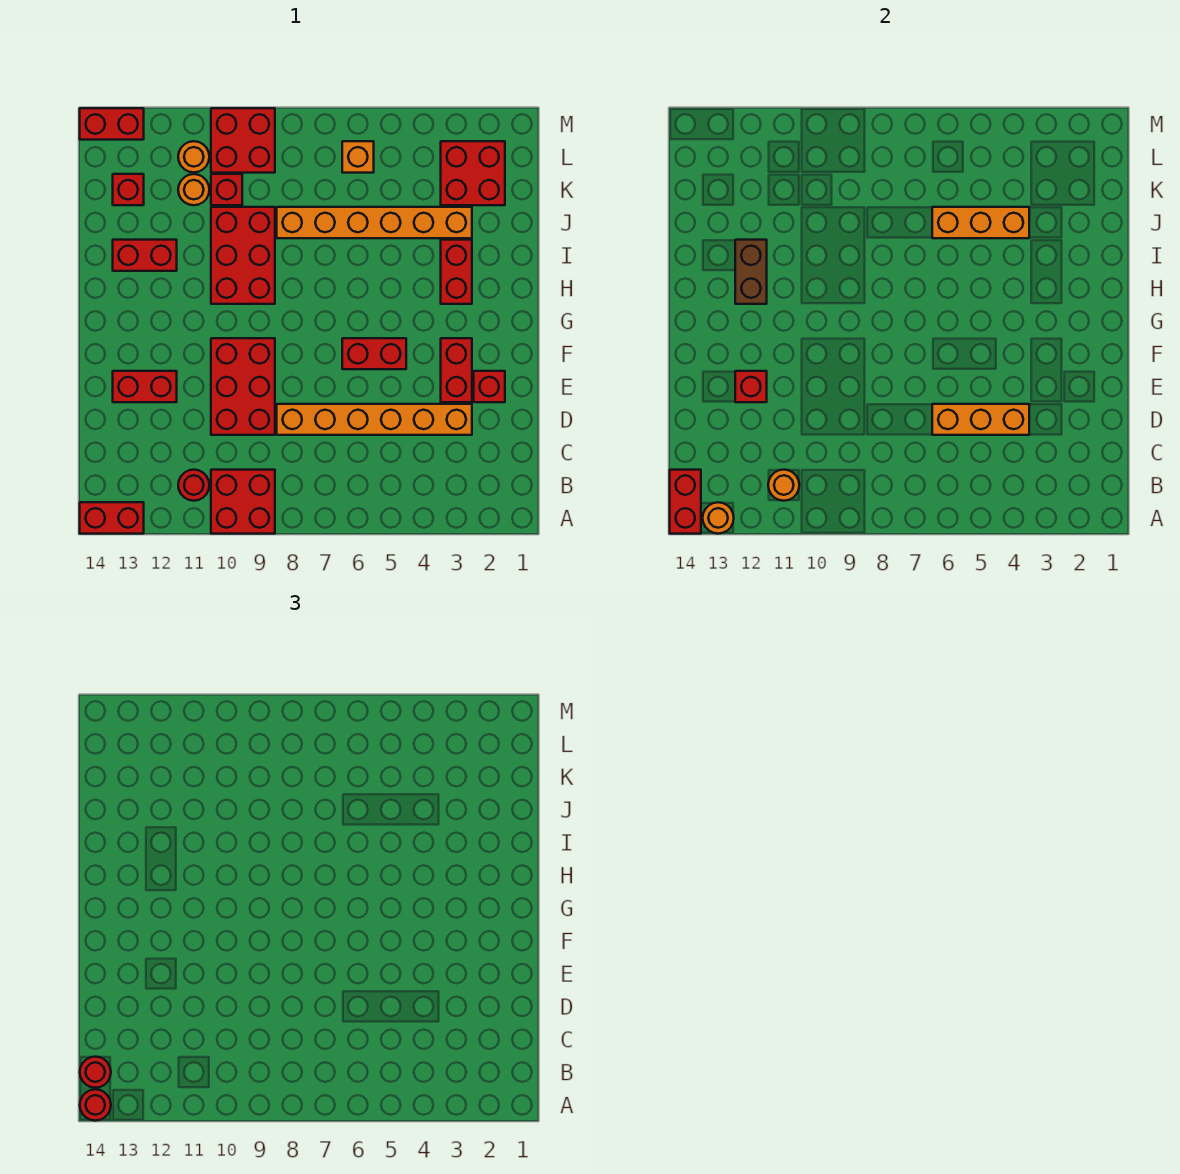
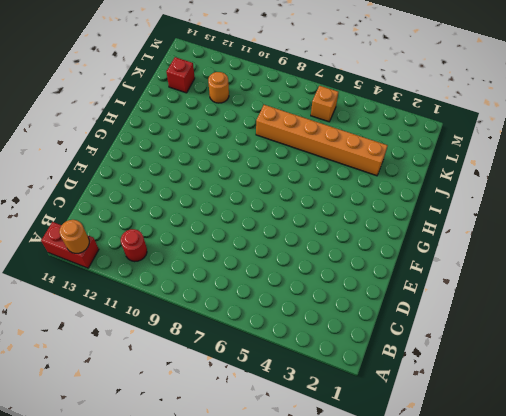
none -> red 2x2 brick [211,470,275,534]
none -> orange 1x6 brick [277,404,472,435]
none -> red 2x3 brick [211,338,275,435]
none -> red 1x1 brick [474,371,505,402]

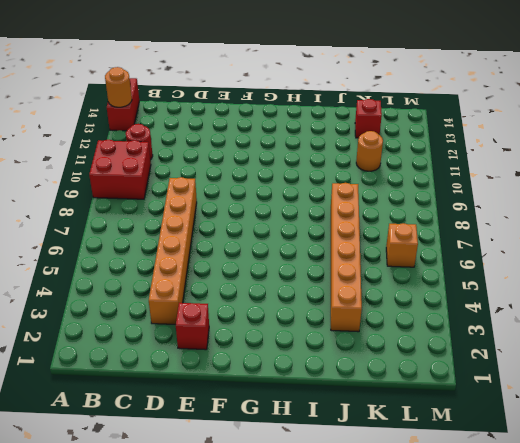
none -> red 2x3 brick [211,338,275,435]
none -> red 1x2 brick [441,338,472,402]
none -> red 1x2 brick [113,371,177,402]
none -> red 1x2 brick [342,338,406,369]

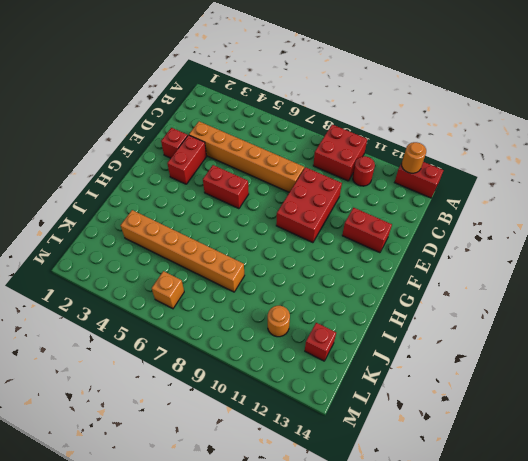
none -> red 1x2 brick [441,240,472,304]
none -> red 2x3 brick [211,207,275,304]
none -> red 1x2 brick [113,240,177,271]
none -> red 2x2 brick [441,141,505,205]

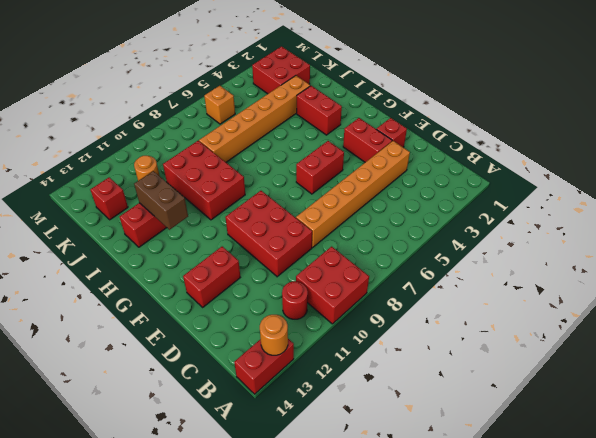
none -> red 1x1 brick [211,174,242,205]
none -> red 2x2 brick [211,108,275,173]
none -> orange 1x1 round brick [178,141,209,172]
none -> red 1x2 brick [80,108,144,140]

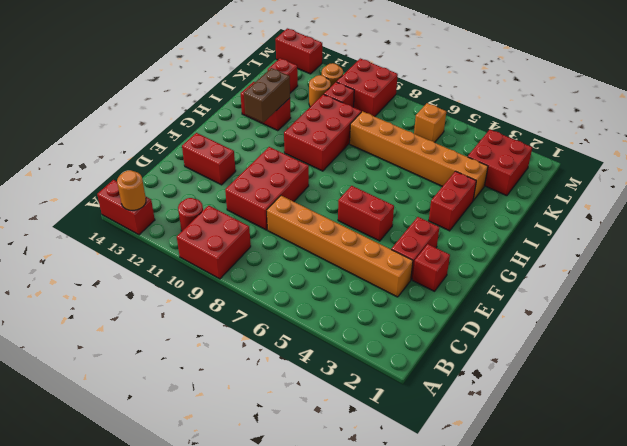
none -> red 1x2 brick [670,470,701,534]
none -> orange 1x1 round brick [768,470,799,501]
none -> orange 1x3 brick [932,404,1029,435]
none -> red 1x1 brick [735,371,767,402]

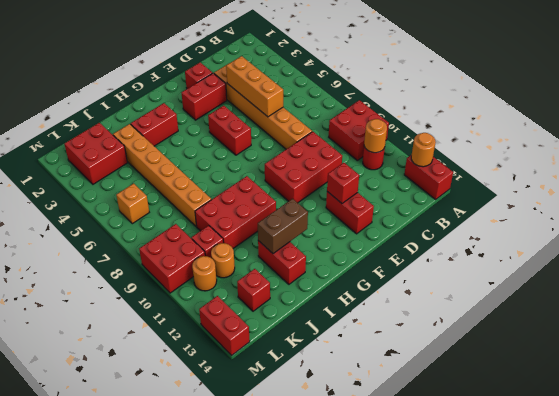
none -> red 1x2 brick [670,470,701,534]
none -> orange 1x3 brick [932,207,1029,238]
none -> red 1x1 round brick [80,1089,111,1121]
none -> red 1x1 round brick [80,1057,111,1088]

